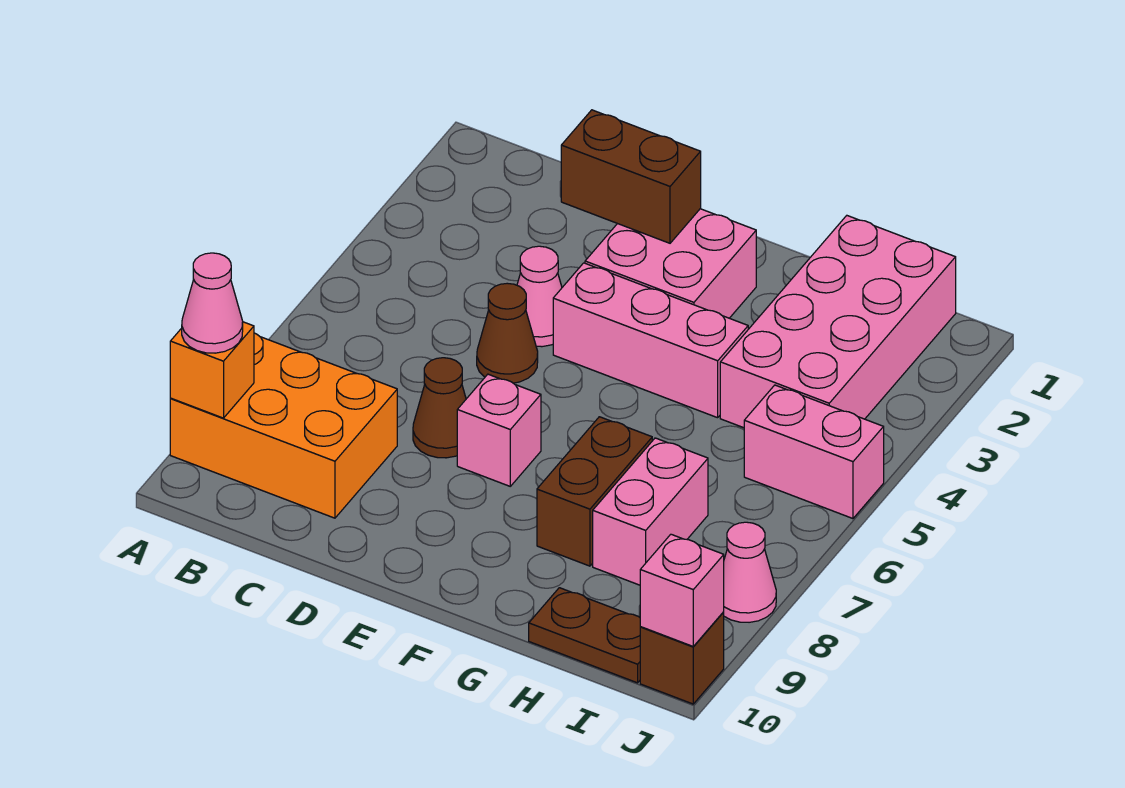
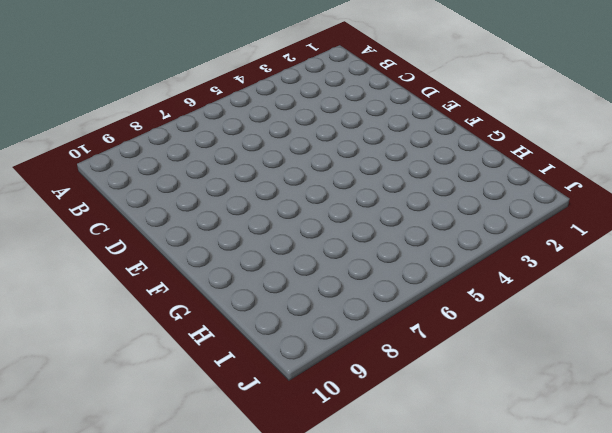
none -> orange 2x3 brick [170,333,397,518]
none -> pink 1x1 cone [517,246,562,347]
none -> brown 1x1 cone [477,283,538,383]

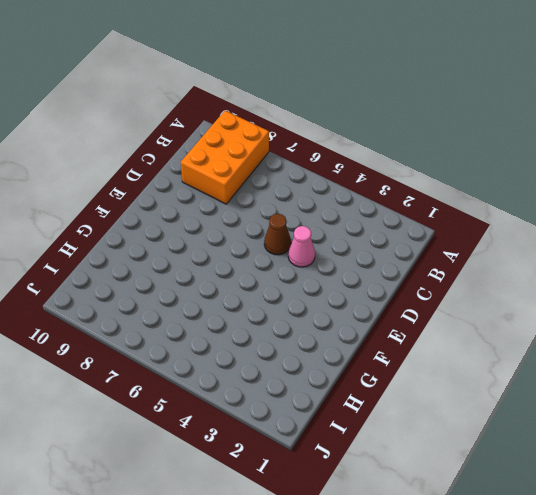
none -> brown 1x1 cone [413,358,466,458]
none -> pink 2x2 brick [585,209,756,318]
none -> pink 1x3 brick [553,263,748,418]

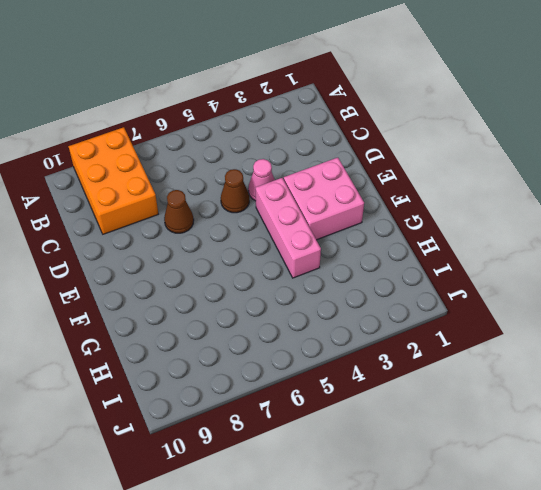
none -> pink 1x1 brick [457,374,541,486]
none -> brown 1x2 brick [537,417,652,566]
none -> pink 2x4 brick [720,216,956,428]

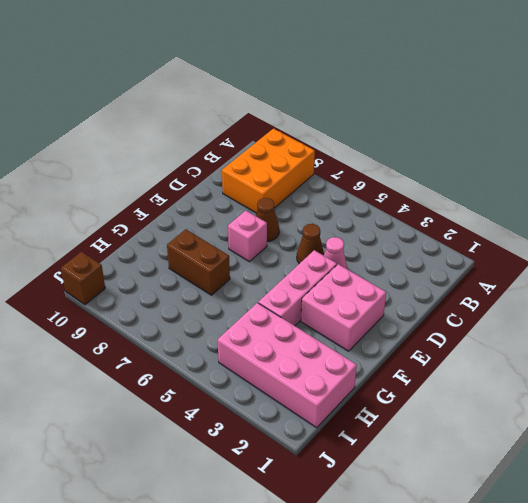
none -> pink 1x2 brick [593,438,708,585]
none -> brown 1x2 plate [529,588,640,683]
none -> pink 1x2 brick [744,385,884,519]

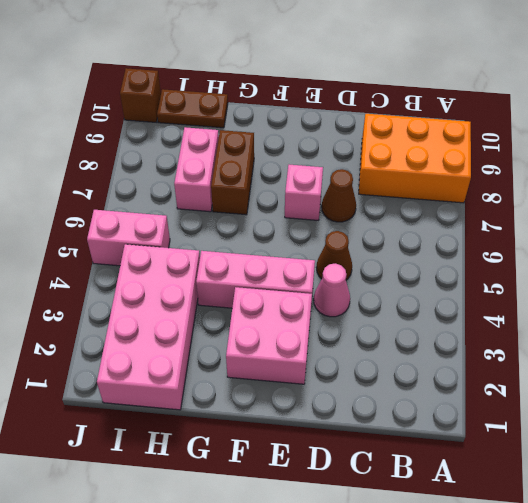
none -> pink 1x1 cone [724,522,776,622]
none -> orange 1x1 brick [170,322,254,418]
none -> brown 1x2 brick [561,110,701,243]

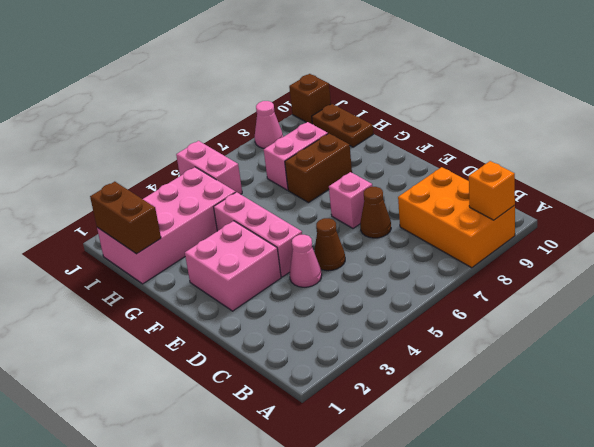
brown 1x2 brick [90,182,161,254] -> brown 1x2 brick moved to [561,110,701,243]
none -> pink 1x1 brick [640,534,724,647]
none -> pink 1x1 cone [182,253,243,353]

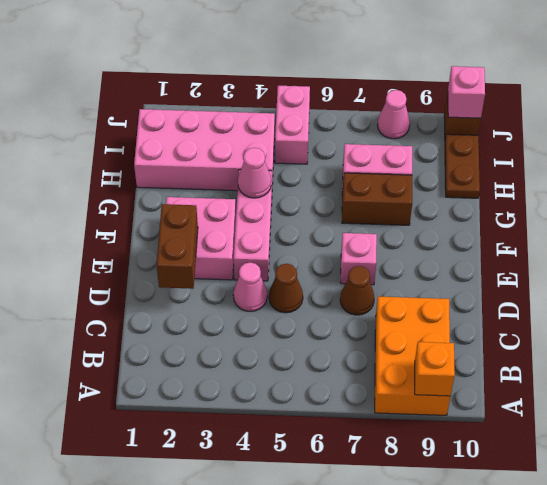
pink 1x1 cone [238,148,271,198] -> pink 1x1 cone moved to [182,253,243,353]

